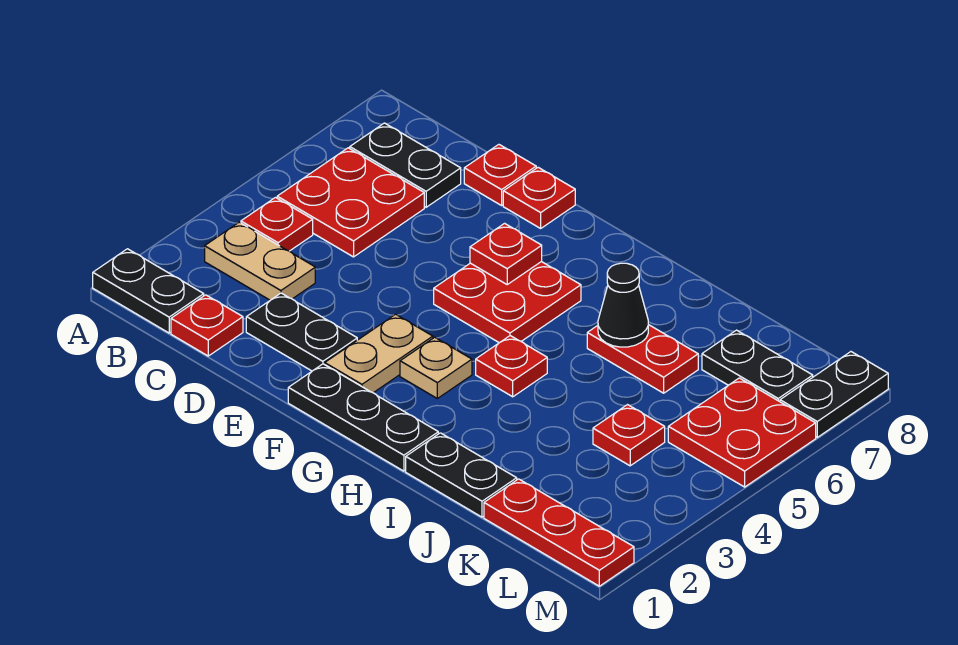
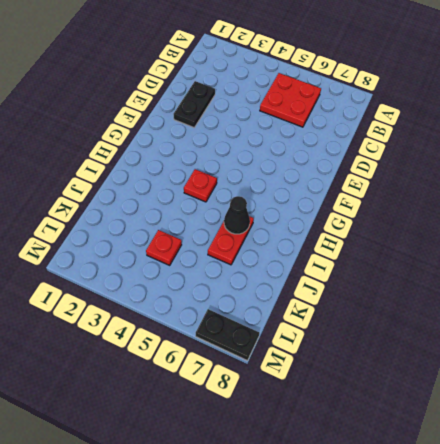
none -> black 1x2 plate [93,249,204,333]
none -> tan 1x2 plate [205,222,315,300]
none -> red 1x1 plate [241,198,313,251]

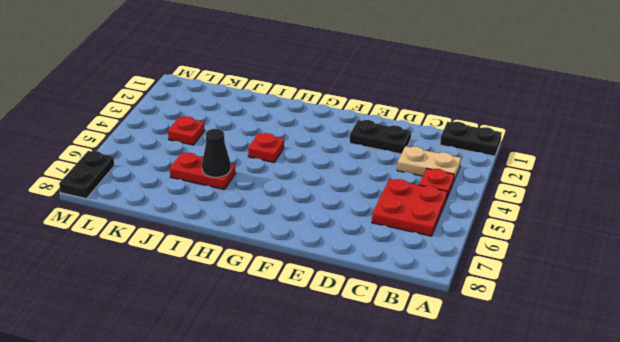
none -> black 1x2 plate [350,123,461,207]
none -> red 1x1 plate [171,295,243,356]
none -> red 1x1 plate [464,145,536,205]

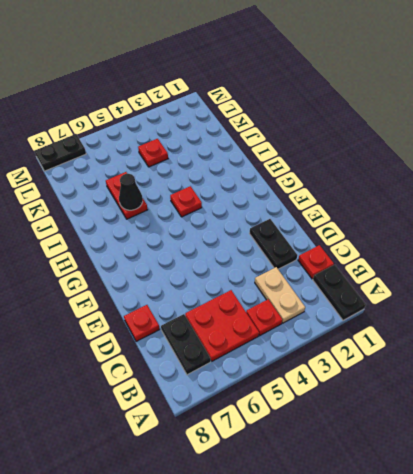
none -> red 1x1 plate [503,167,575,228]
none -> black 1x3 plate [288,364,438,471]
none -> tan 1x2 plate [325,314,433,393]

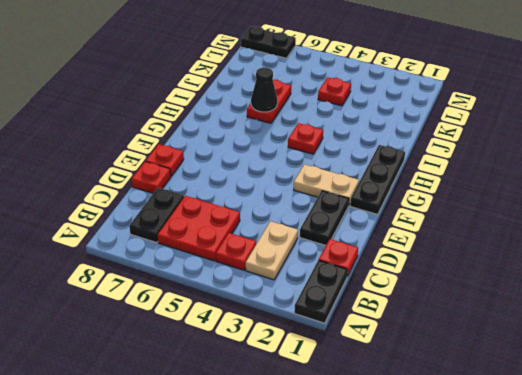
none -> red 2x2 plate [434,262,581,343]
none -> tan 1x1 plate [400,337,472,398]
none -> black 1x2 plate [406,433,517,517]

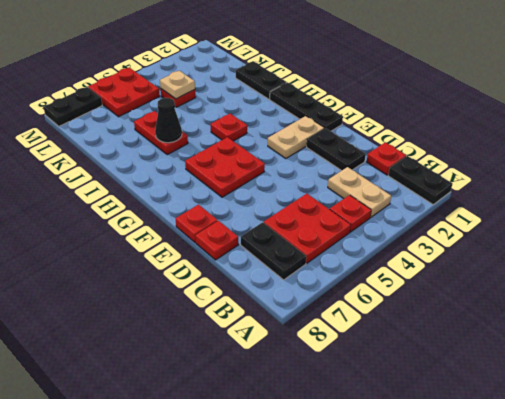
tan 1x1 plate [160,71,195,99] -> tan 1x1 plate moved to [400,337,472,398]
none -> red 1x3 plate [484,479,634,586]
none -> black 1x2 plate [702,330,813,402]
none -> red 1x1 plate [470,223,542,284]

